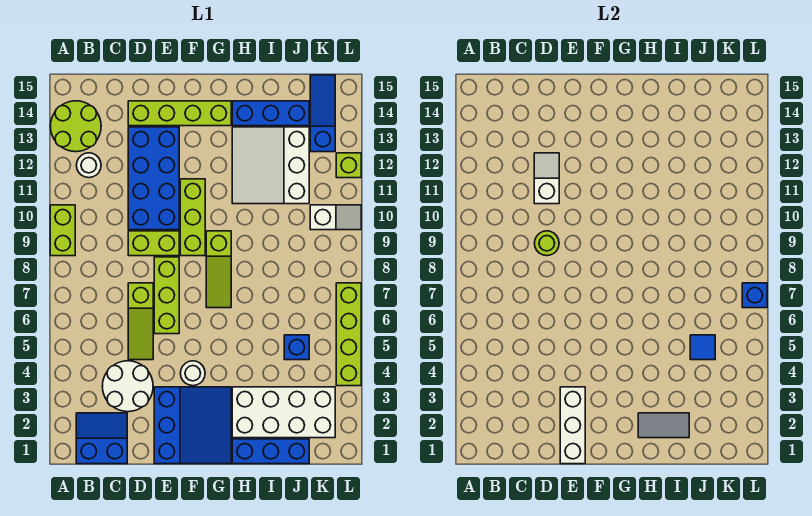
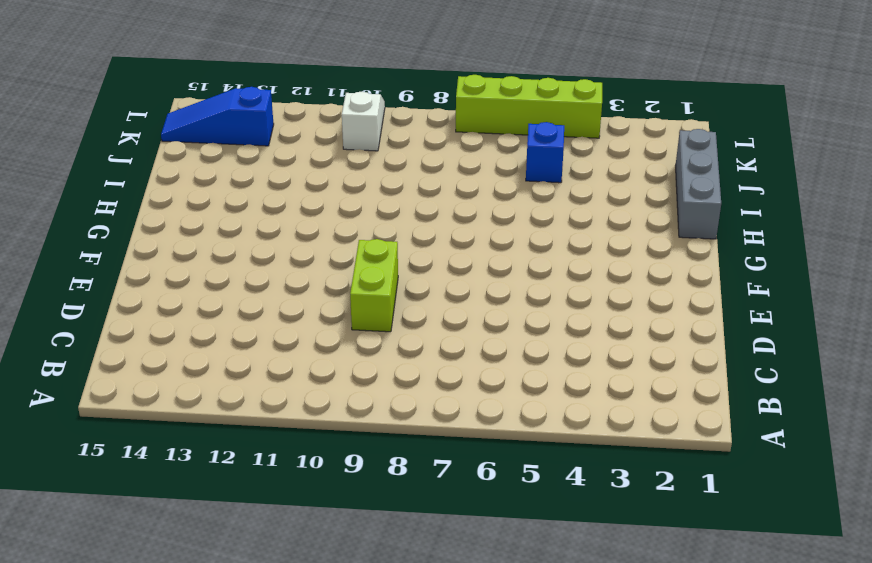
grey 1x3 brick [675,129,721,239] -> blue 1x3 brick [232,439,309,464]
none -> lime 1x2 brick [50,205,75,256]
none -> lime 2x2 round brick [50,101,101,152]
none -> blue 2x2 slope [76,413,127,464]

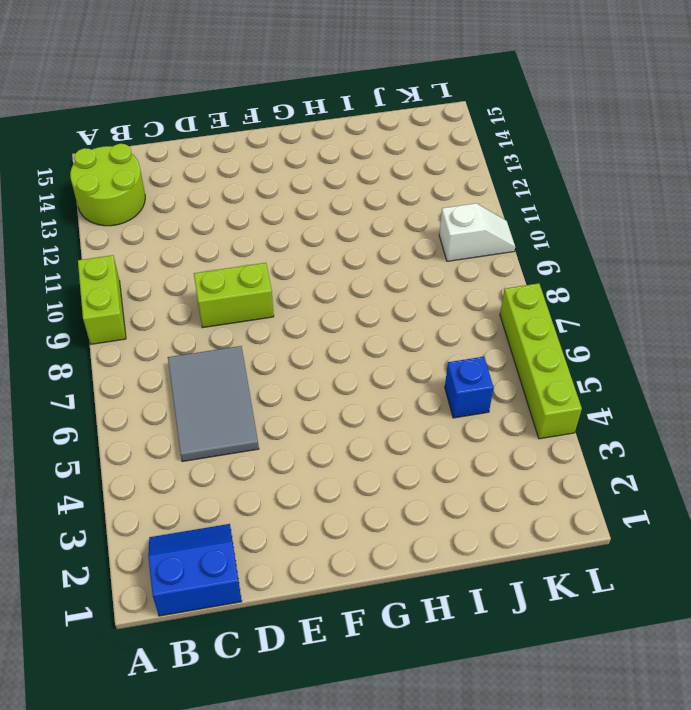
grey 2x3 tile [168,346,259,462] -> lime 1x3 slope [128,283,153,360]
none -> white 1x1 round brick [76,153,101,178]
none -> white 2x2 round brick [102,361,153,412]
none -> blue 2x4 brick [128,127,179,230]

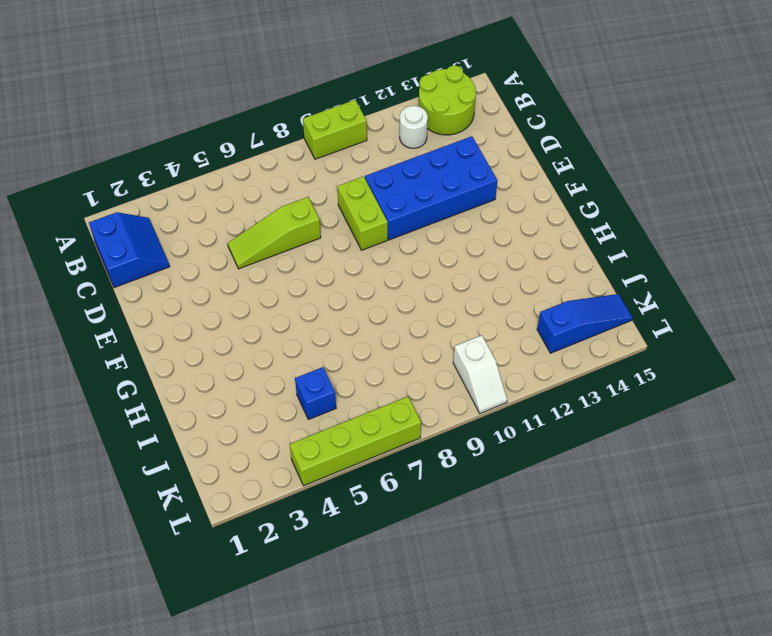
none -> white 2x2 round brick [102,361,153,412]
none -> lime 1x4 brick [128,101,231,126]
none -> blue 3x3 slope [154,387,231,464]

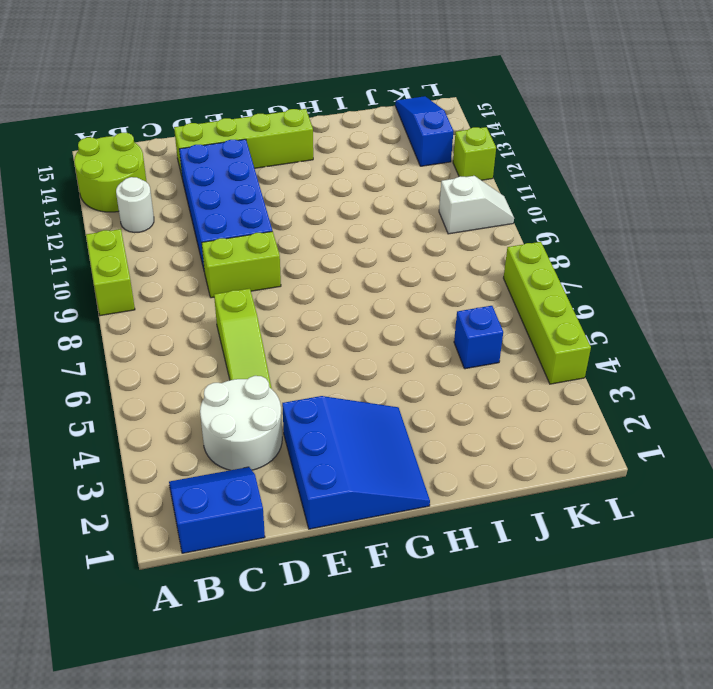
none -> lime 1x3 brick [154,257,179,334]
none -> white 1x1 round brick [180,361,205,386]
none -> lime 1x3 brick [180,179,205,256]

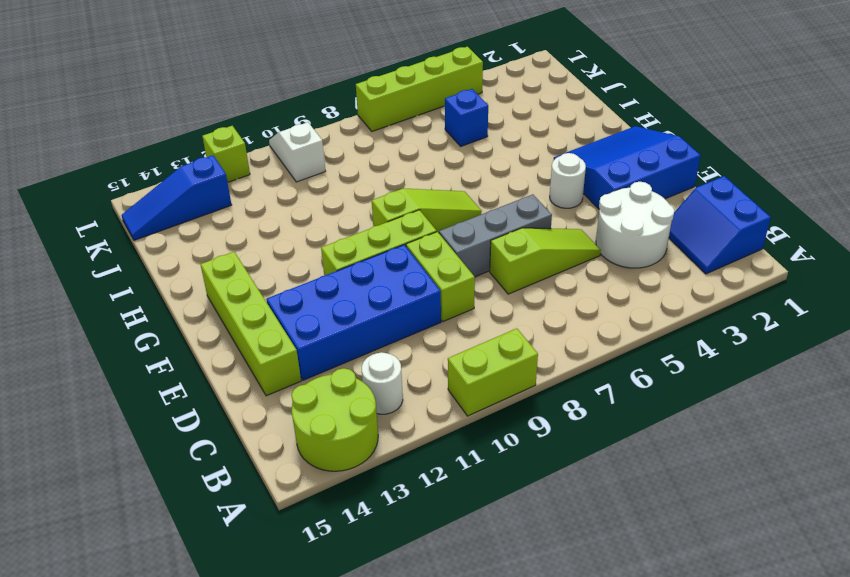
grey 1x3 brick [439,194,552,277] -> lime 1x3 brick [154,257,179,334]
none -> blue 1x3 brick [232,439,309,464]
none -> white 2x4 brick [232,387,335,438]
none -> white 3x3 slope [232,127,309,204]

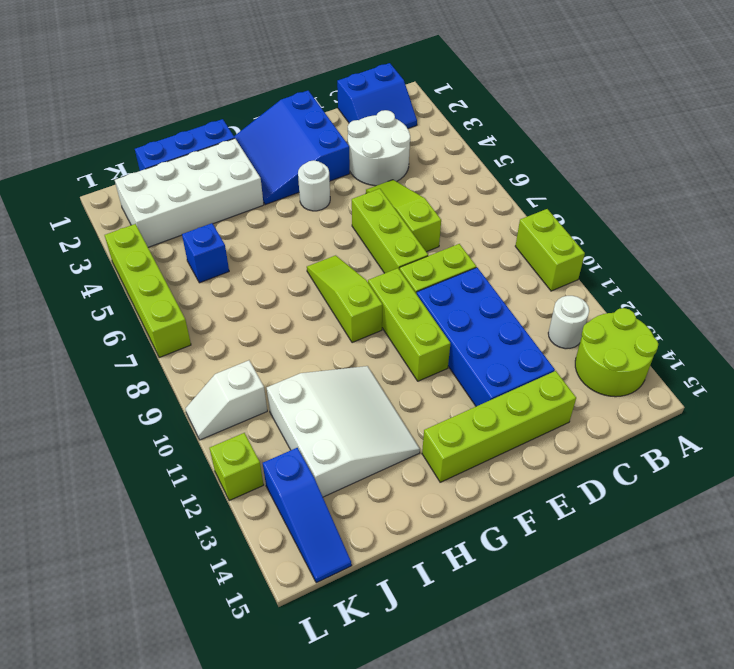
none -> blue 1x3 brick [232,101,309,126]
none -> lime 1x1 round brick [534,231,559,256]
none -> white 1x2 slope [534,153,559,204]

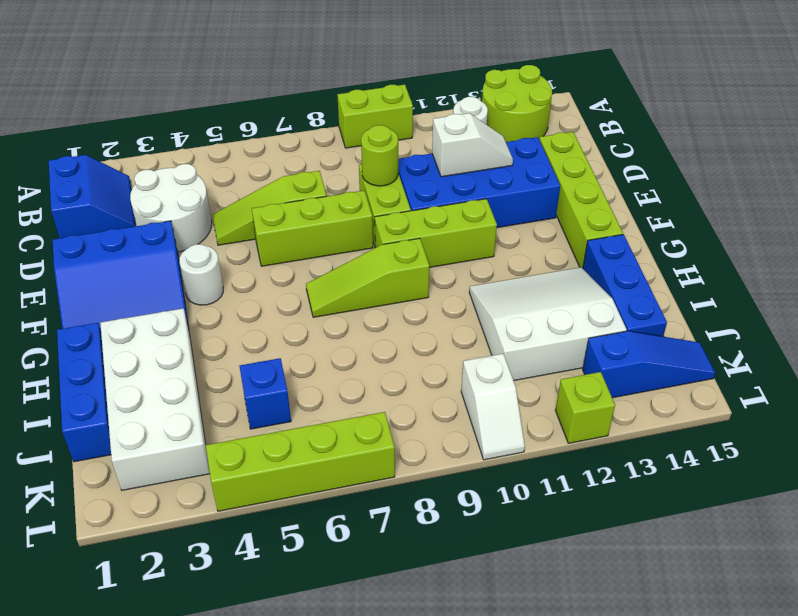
none -> white 1x3 brick [560,387,585,464]
none -> grey 1x2 tile [638,413,689,438]
none -> blue 1x1 tile [690,335,715,360]

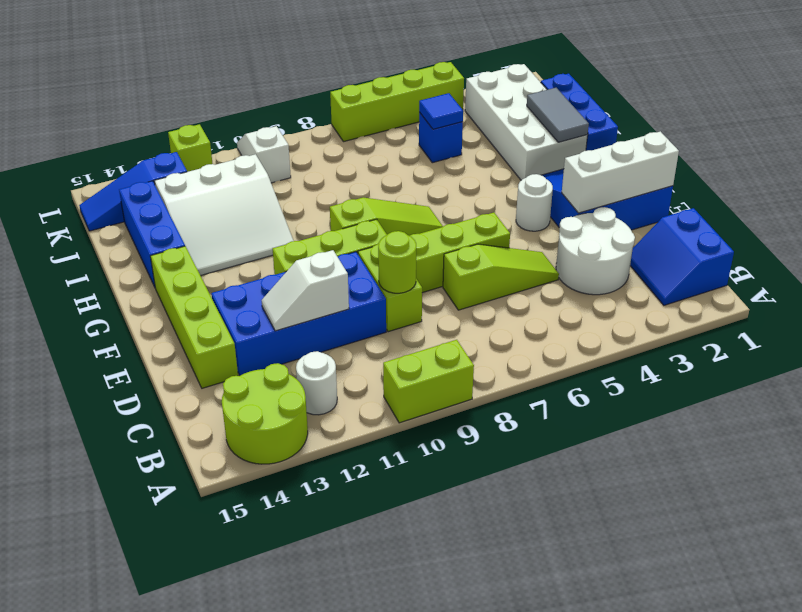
none -> blue 1x1 brick [742,283,767,308]

